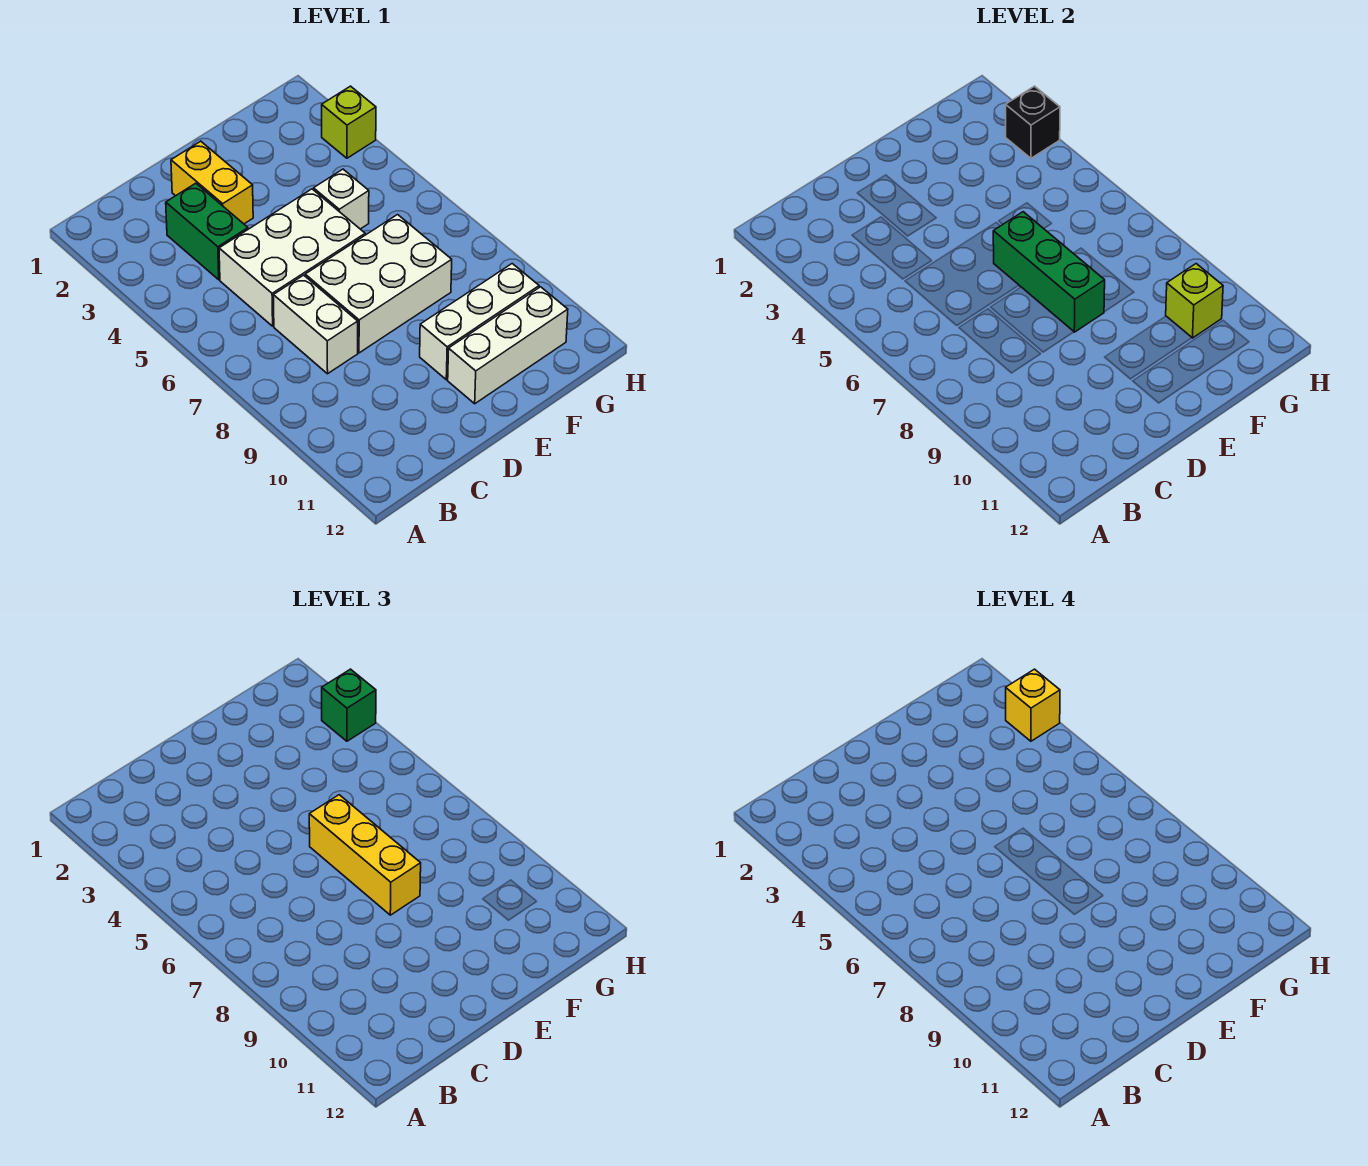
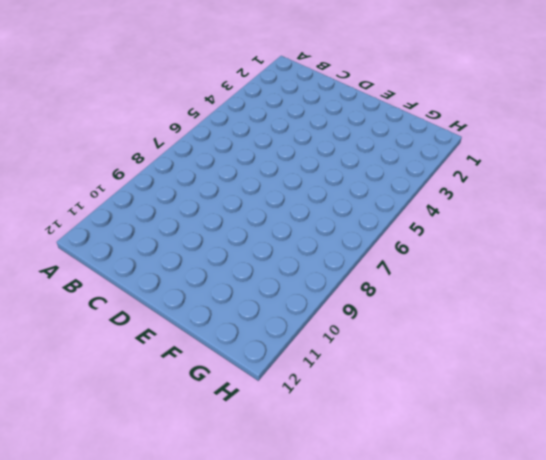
none -> green 1x2 brick [166,183,248,280]
none -> white 2x3 brick [219,189,365,326]
none -> white 1x2 brick [273,275,358,374]

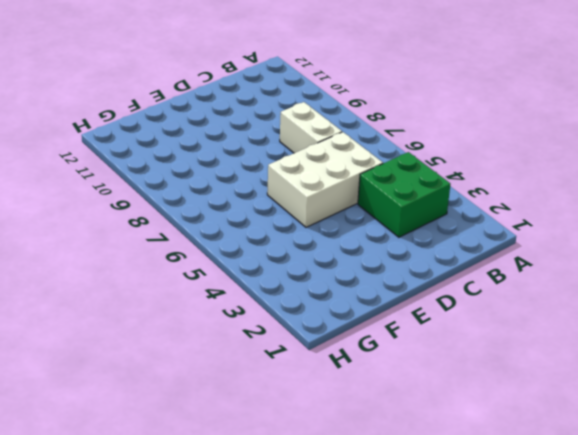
green 2x2 brick [358,152,450,237] -> green 1x2 brick [166,183,248,280]
none -> yellow 1x2 brick [171,141,253,224]
none -> white 2x3 brick [305,215,452,353]
none -> white 1x3 brick [420,264,539,380]

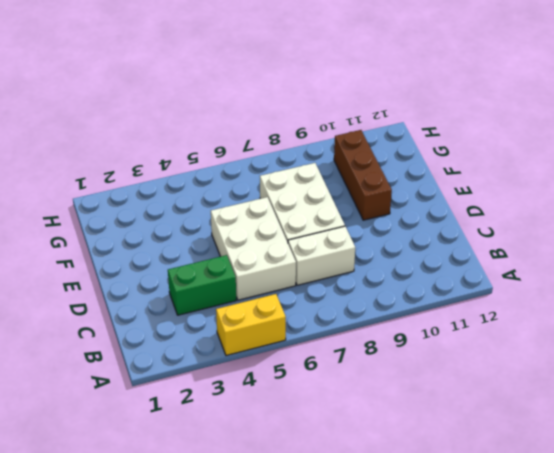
yellow 1x2 brick [216,294,286,356] -> yellow 1x2 brick moved to [171,141,253,224]
brown 1x3 brick [334,130,392,220] -> white 1x3 brick [420,264,539,380]
none -> white 1x3 brick [448,287,568,404]
none -> white 1x1 brick [314,169,369,229]
none -> lime 1x1 brick [322,86,376,158]

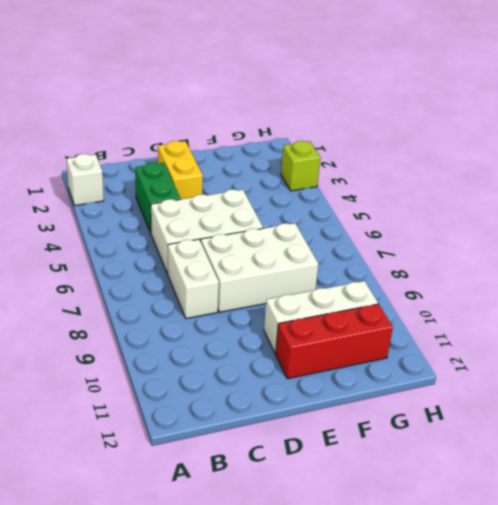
white 1x1 brick [67,154,104,205] -> white 1x1 brick moved to [314,169,369,229]
red 1x3 brick [276,304,393,379] -> white 1x3 brick [448,287,568,404]
none -> green 1x3 brick [993,212,1105,332]
none -> lime 1x1 brick [1166,264,1223,338]
none -> black 1x1 brick [1006,86,1060,158]

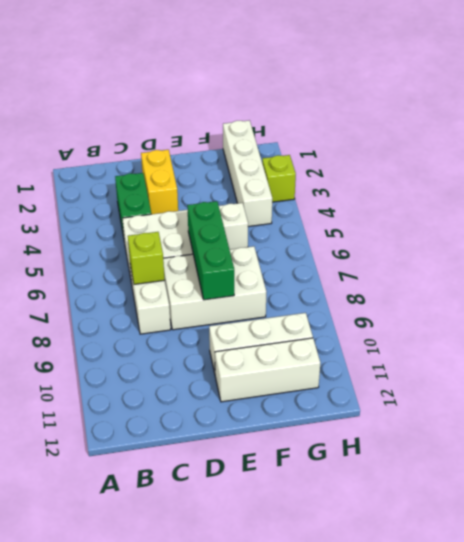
lime 1x1 brick [128,232,165,284] -> lime 1x1 brick moved to [1166,264,1223,338]
white 1x4 brick [223,120,272,227] -> none
none -> black 1x1 brick [1006,86,1060,158]
none -> yellow 1x3 brick [309,795,421,915]
none -> green 1x1 brick [322,669,376,741]

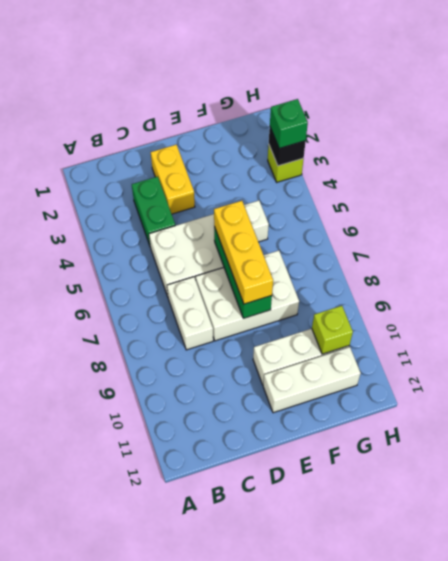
none -> yellow 1x1 brick [1006,669,1060,741]

